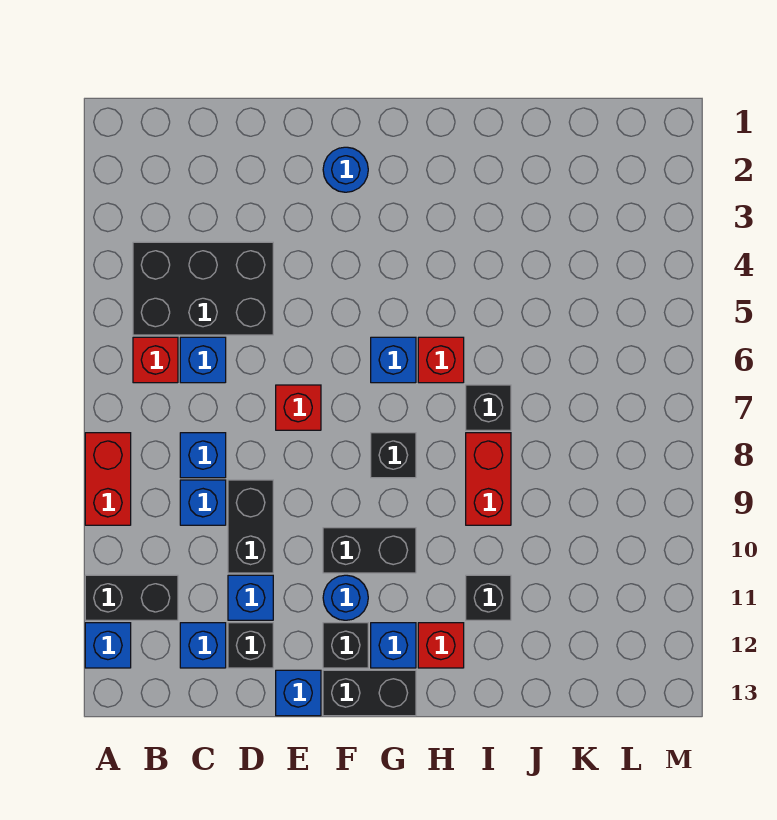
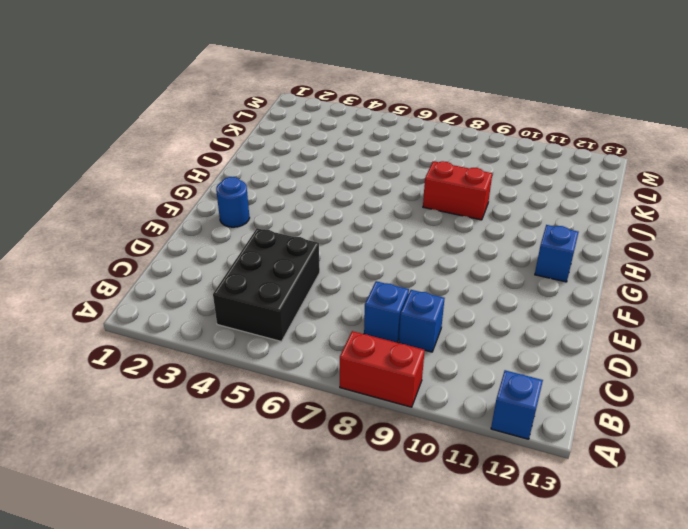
none -> black 1x2 brick [85,575,178,620]
none -> red 1x1 brick [133,337,178,383]
none -> blue 1x1 brick [180,337,226,383]

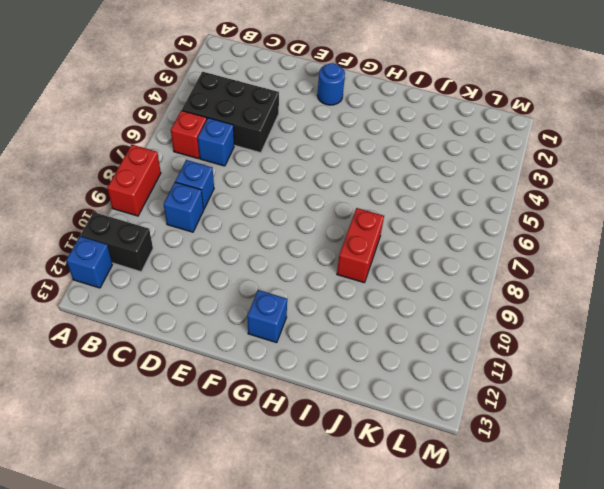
none -> blue 1x1 brick [180,623,226,668]
none -> black 1x2 brick [228,480,273,573]
none -> blue 1x1 brick [228,575,273,620]

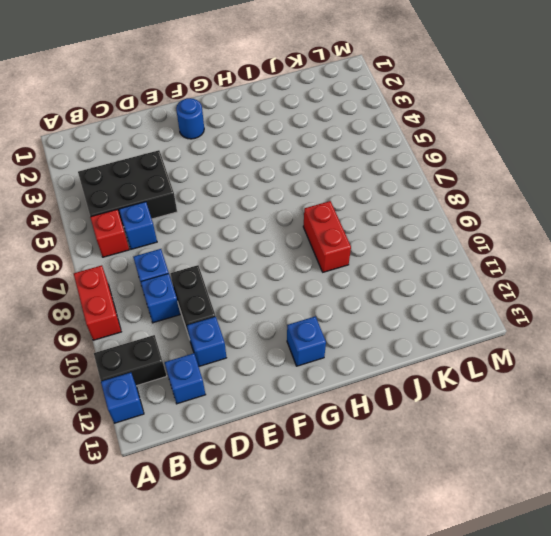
none -> black 1x1 brick [228,623,273,668]
none -> red 1x1 brick [276,385,321,430]
none -> blue 1x1 brick [276,670,321,716]

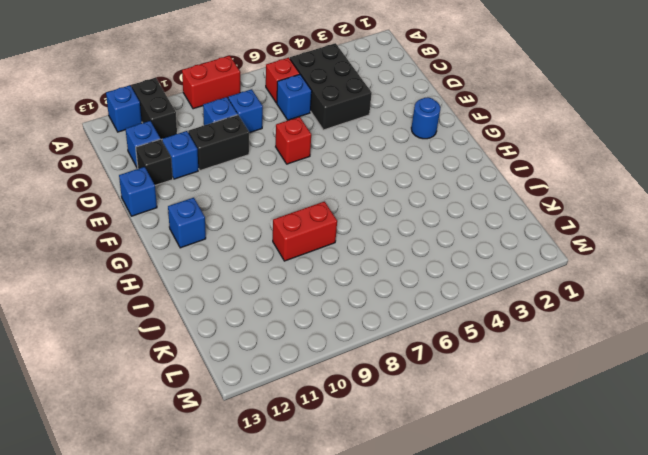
none -> black 1x2 brick [323,528,416,573]
none -> blue 1x1 round brick [323,575,368,620]
none -> black 1x1 brick [323,623,368,668]

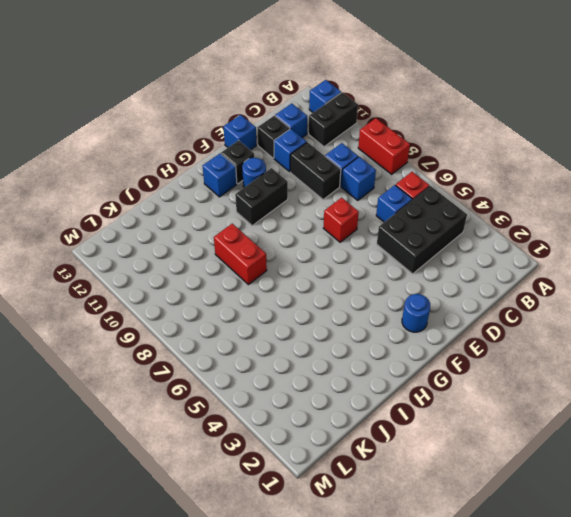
none -> black 1x2 brick [323,670,416,716]
none -> blue 1x1 brick [371,337,416,383]
none -> black 1x1 brick [371,433,416,478]

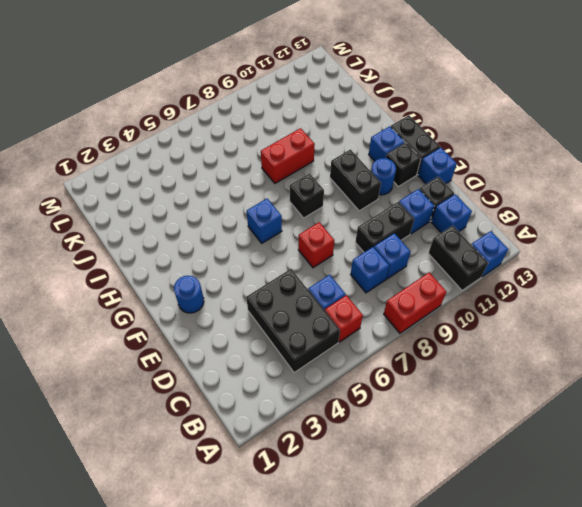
none -> red 1x1 brick [418,337,464,383]
none -> red 1x1 brick [418,623,464,668]
none -> black 1x1 brick [466,385,511,430]

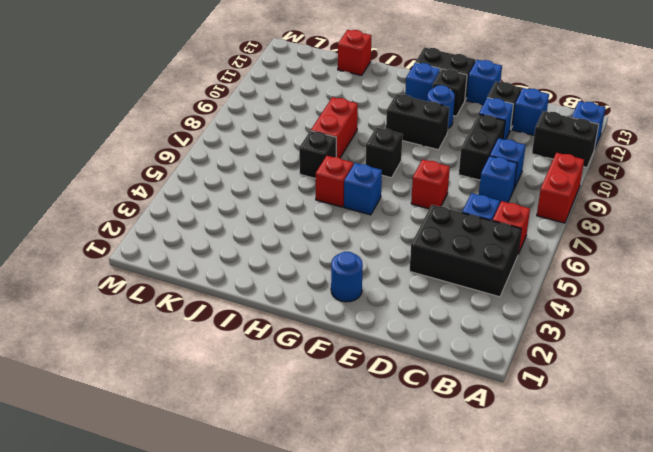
red 1x1 brick [338,30,371,75] -> red 1x1 brick moved to [418,623,464,668]
none -> black 1x1 brick [466,575,511,620]

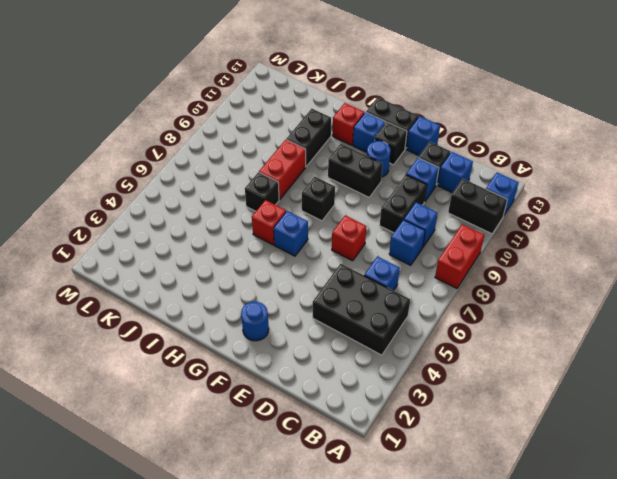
black 1x2 brick [286,109,331,167] -> black 1x1 brick [466,575,511,620]
none -> red 1x1 brick [133,337,178,383]

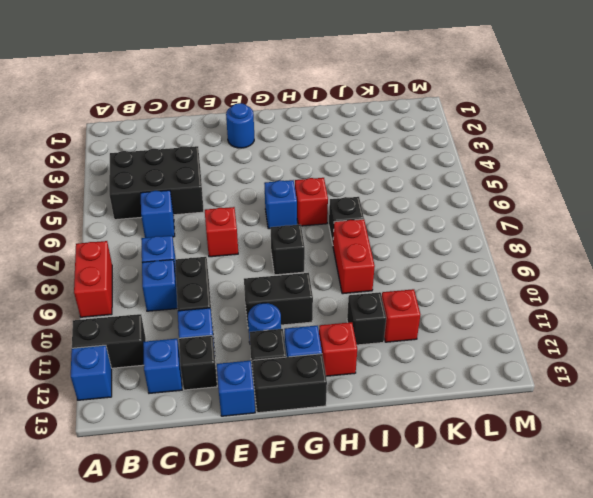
red 1x1 brick [382,289,420,342] -> red 1x1 brick moved to [133,337,178,383]

